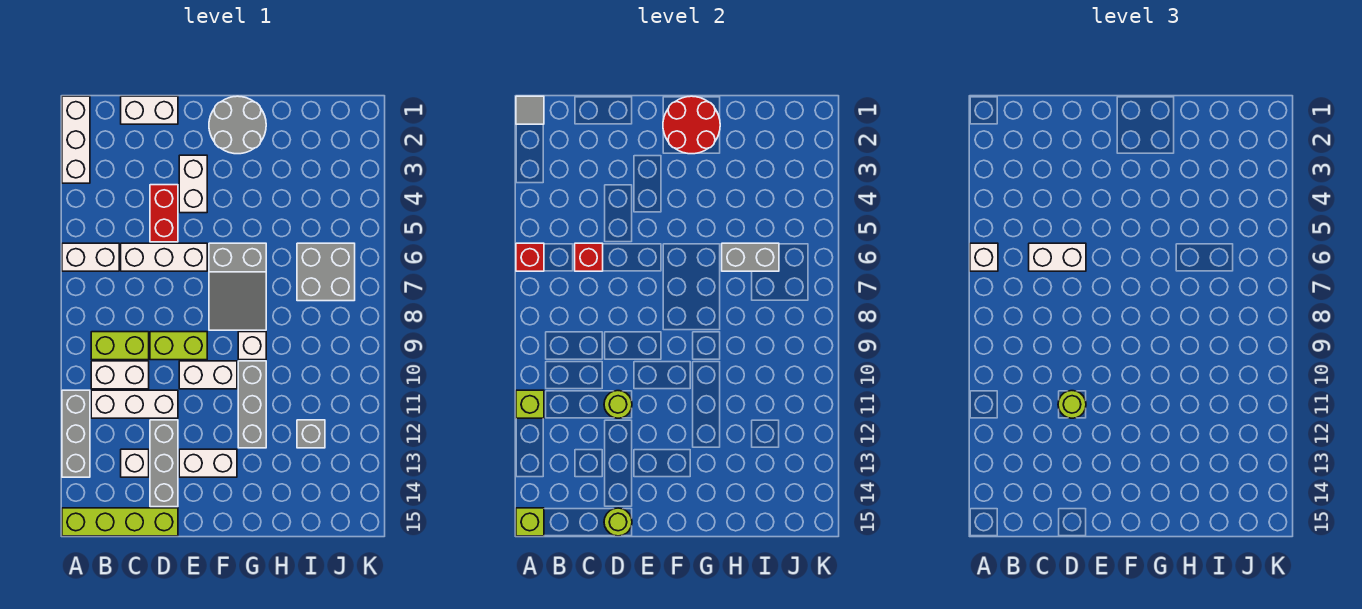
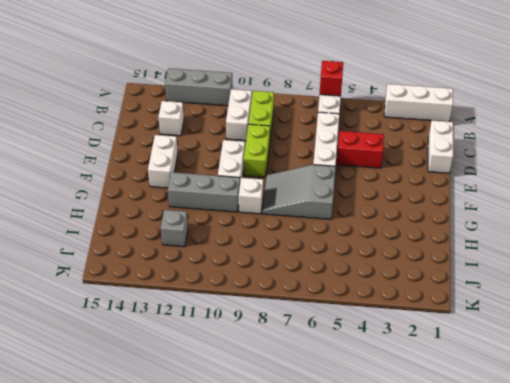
none -> lime 1x4 brick [62,508,178,536]
none -> white 1x3 brick [91,390,178,418]
none -> grey 1x3 brick [150,420,178,507]
none -> white 1x2 brick [179,155,207,213]

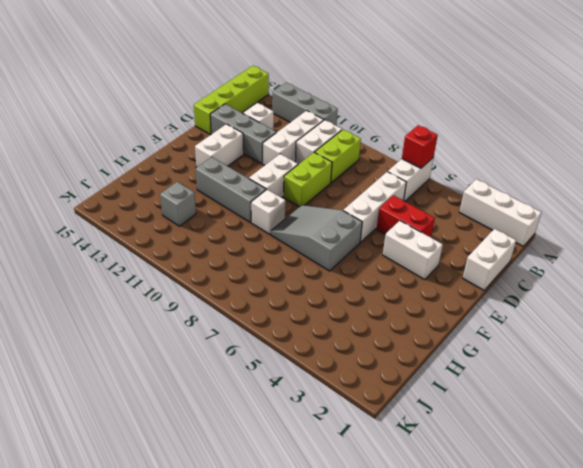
none -> grey 2x2 round brick [209,96,266,154]
none -> grey 2x2 brick [297,243,355,301]
none -> grey 1x1 tile [516,96,544,124]
none -> lime 1x1 brick [516,390,544,418]

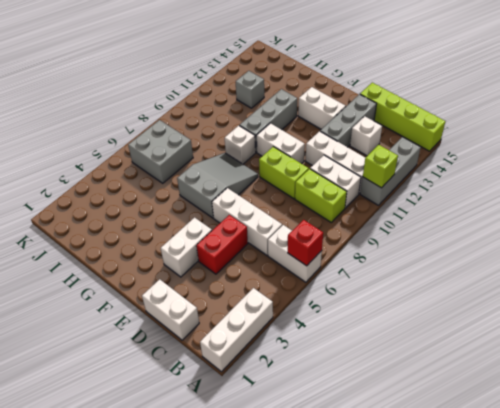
none -> grey 2x2 round brick [209,96,266,154]
none -> grey 1x1 tile [516,96,544,124]
none -> lime 1x1 brick [516,508,544,536]
none -> red 1x1 brick [575,243,603,271]

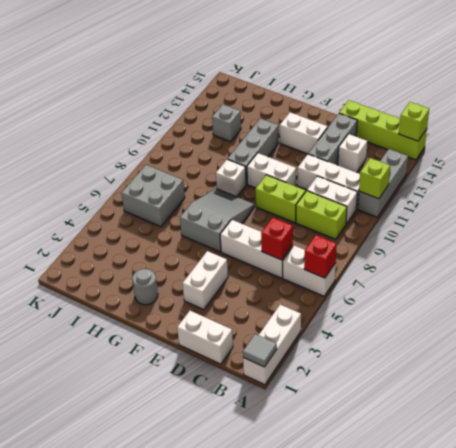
grey 1x1 round brick [132,269,158,305] -> grey 2x2 round brick [209,96,266,154]
none -> red 1x2 brick [150,185,178,242]
none -> lime 1x1 round brick [604,391,632,418]
none -> lime 1x1 round brick [604,508,632,536]
none -> red 2x2 round brick [663,96,720,154]

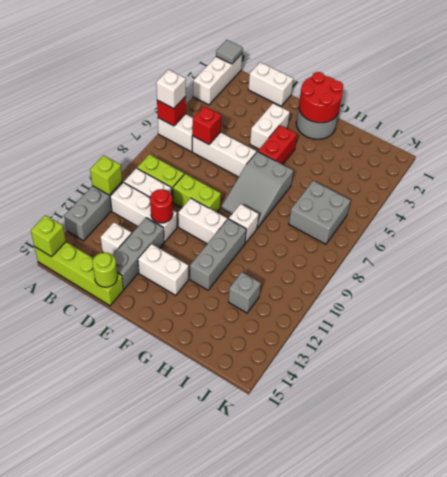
red 1x1 round brick [150,189,173,223] -> lime 1x1 round brick [604,391,632,418]
red 1x2 brick [258,125,297,164] -> red 1x2 brick moved to [150,185,178,242]
none -> grey 1x2 brick [722,243,779,271]
none -> white 1x2 brick [1029,243,1086,271]
none -> lime 1x1 round brick [1058,391,1086,418]

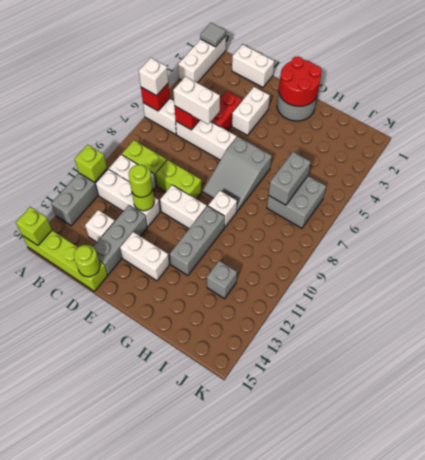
grey 1x2 brick [269,152,311,205] -> grey 1x2 brick turned to [722,243,779,271]

